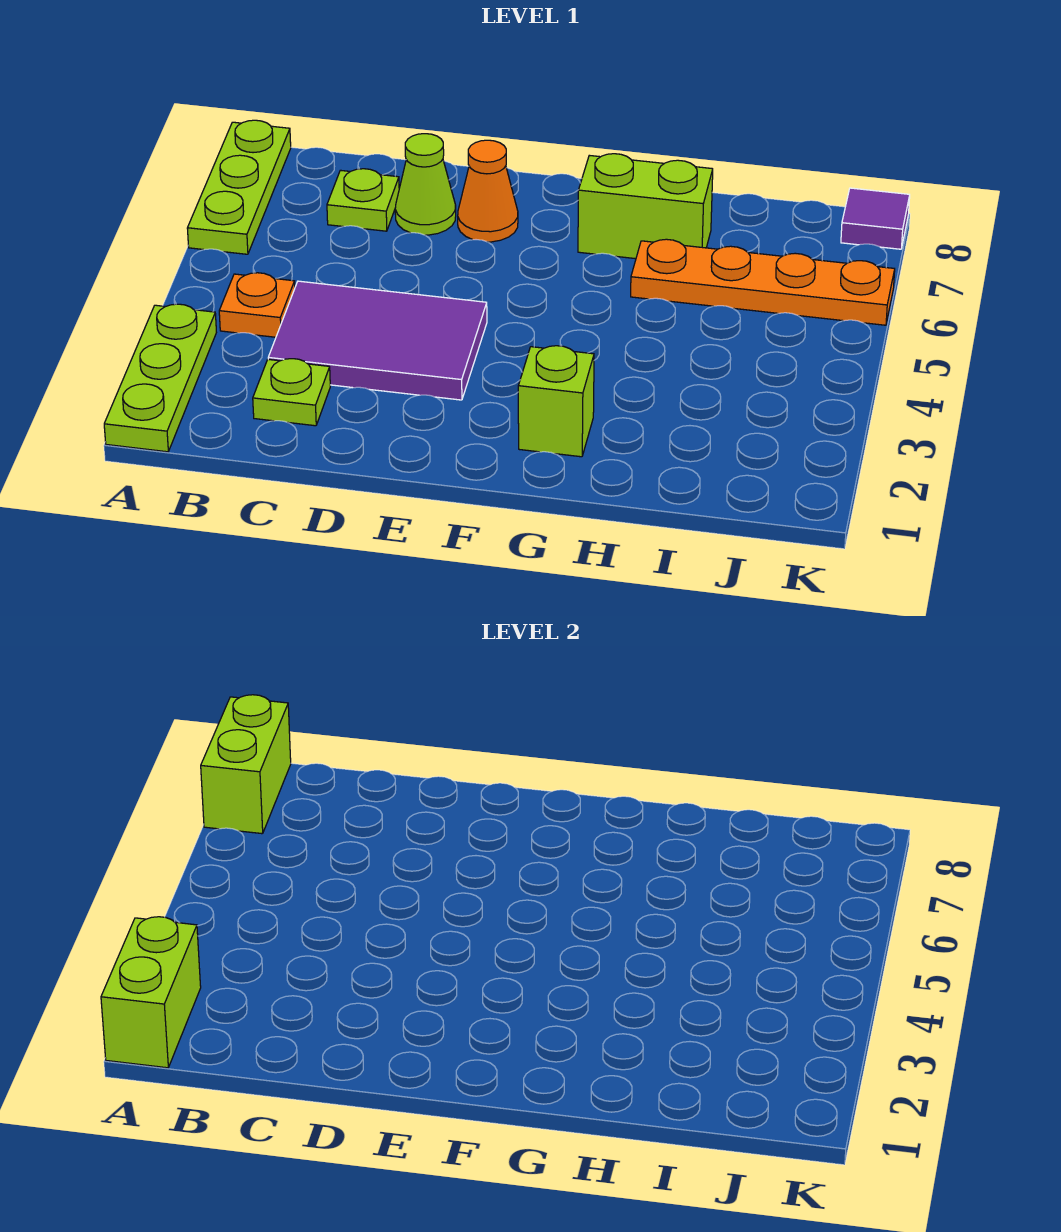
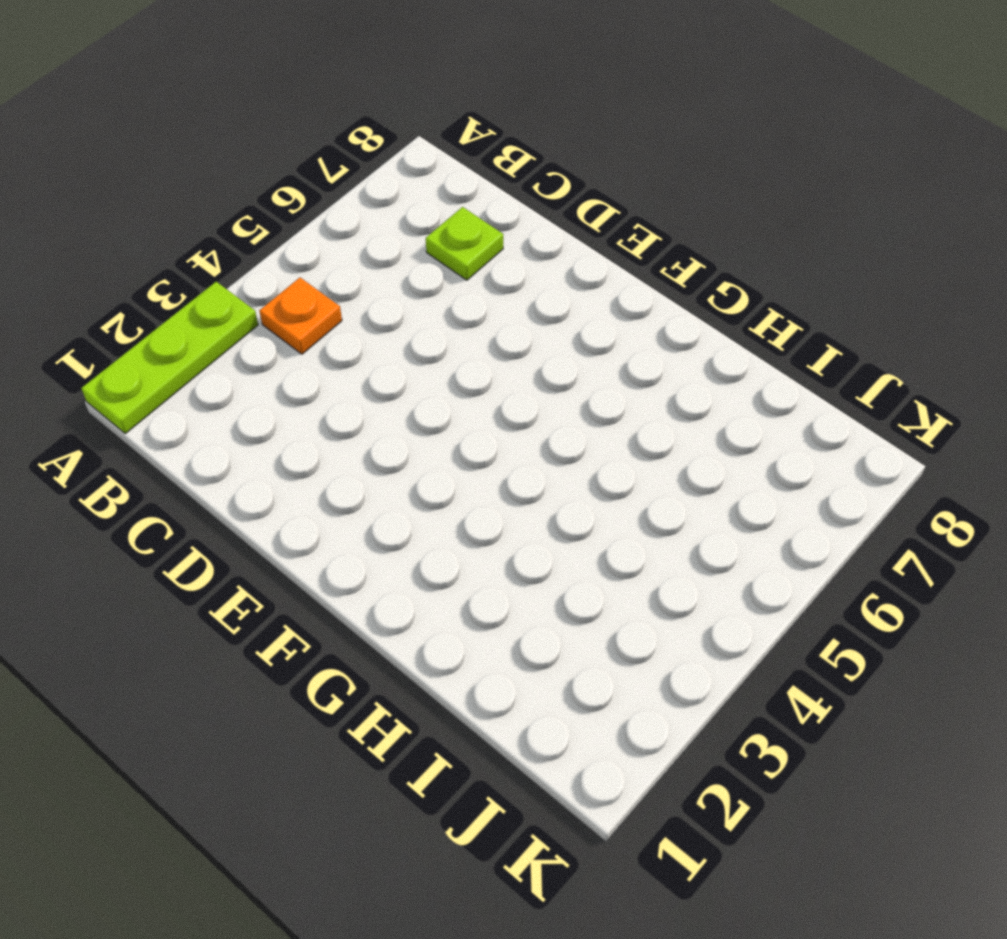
none -> lime 1x3 plate [187,120,291,254]
none -> lime 1x1 plate [253,359,330,426]
none -> purple 2x3 tile [268,281,487,400]

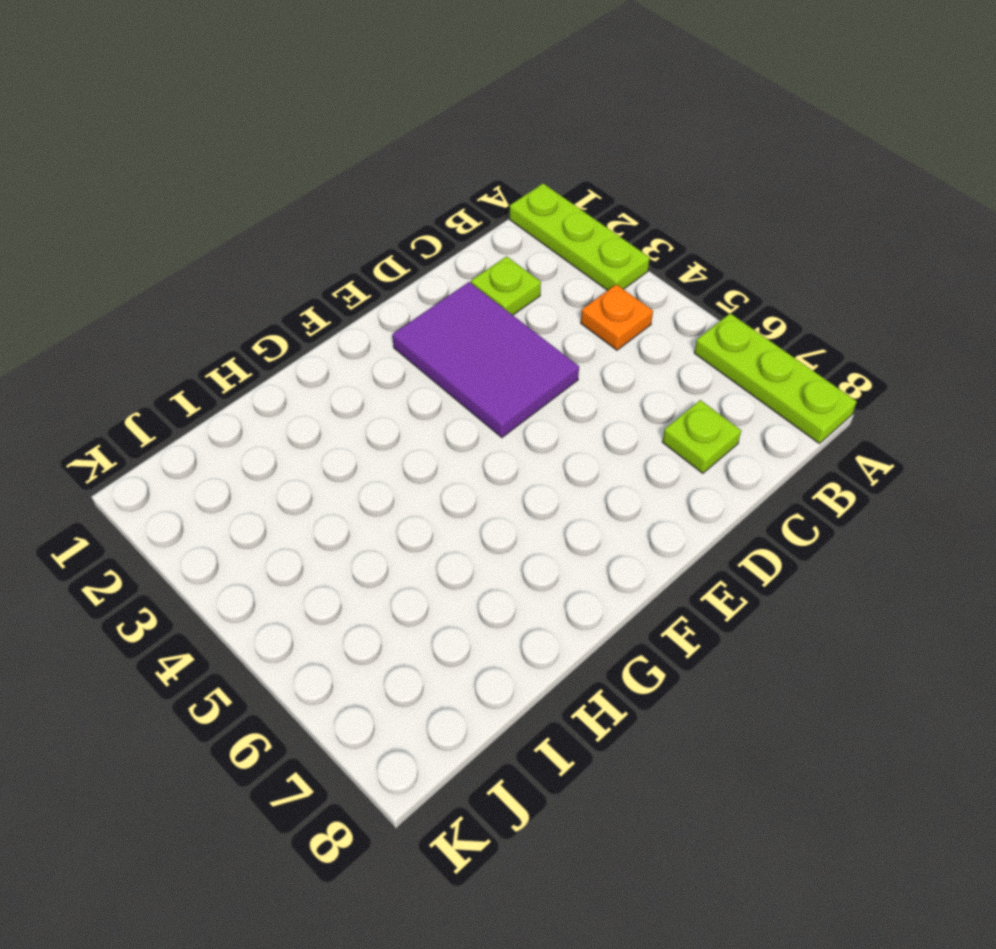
purple 2x3 tile [392,282,579,438] -> purple 2x3 tile turned to [268,281,487,400]
none -> lime 1x1 cone [395,134,456,235]
none -> orange 1x1 cone [458,140,518,242]
none -> lime 1x1 brick [518,346,594,457]

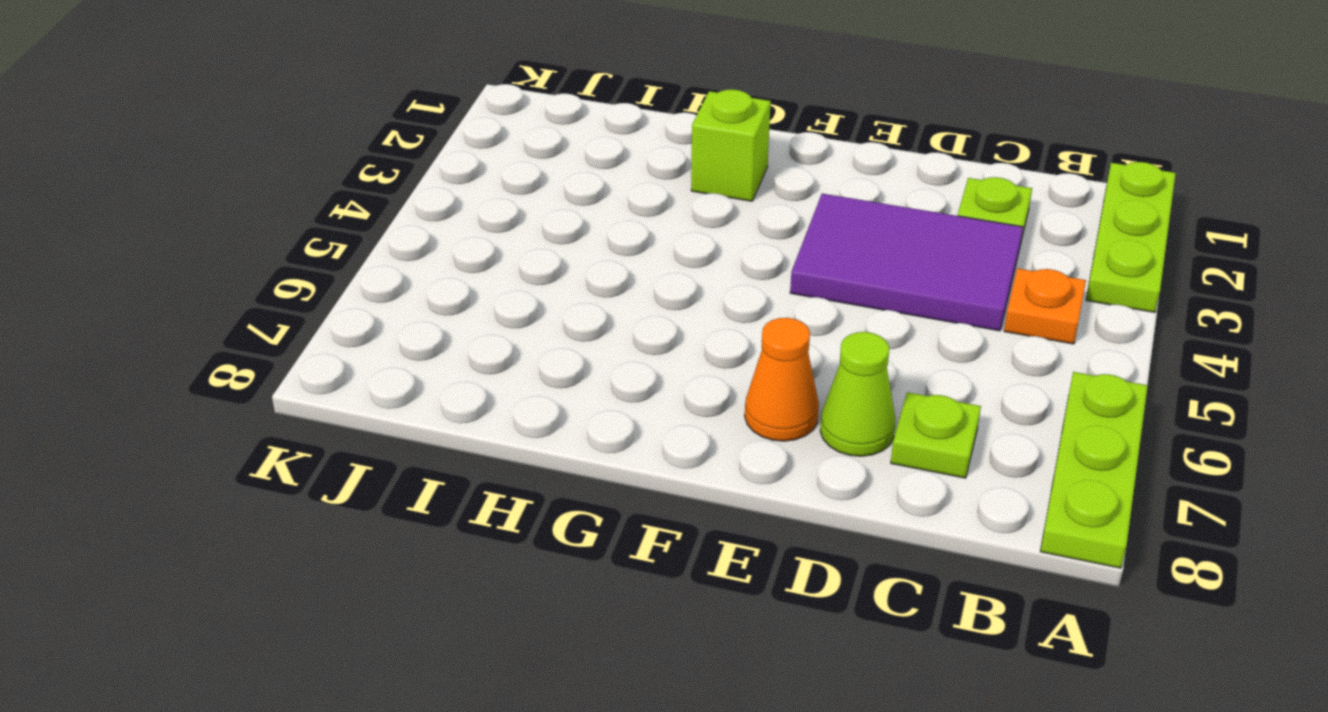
none -> lime 1x2 brick [578,154,713,259]
none -> orange 1x4 plate [631,239,895,325]
none -> purple 1x1 tile [841,188,910,249]

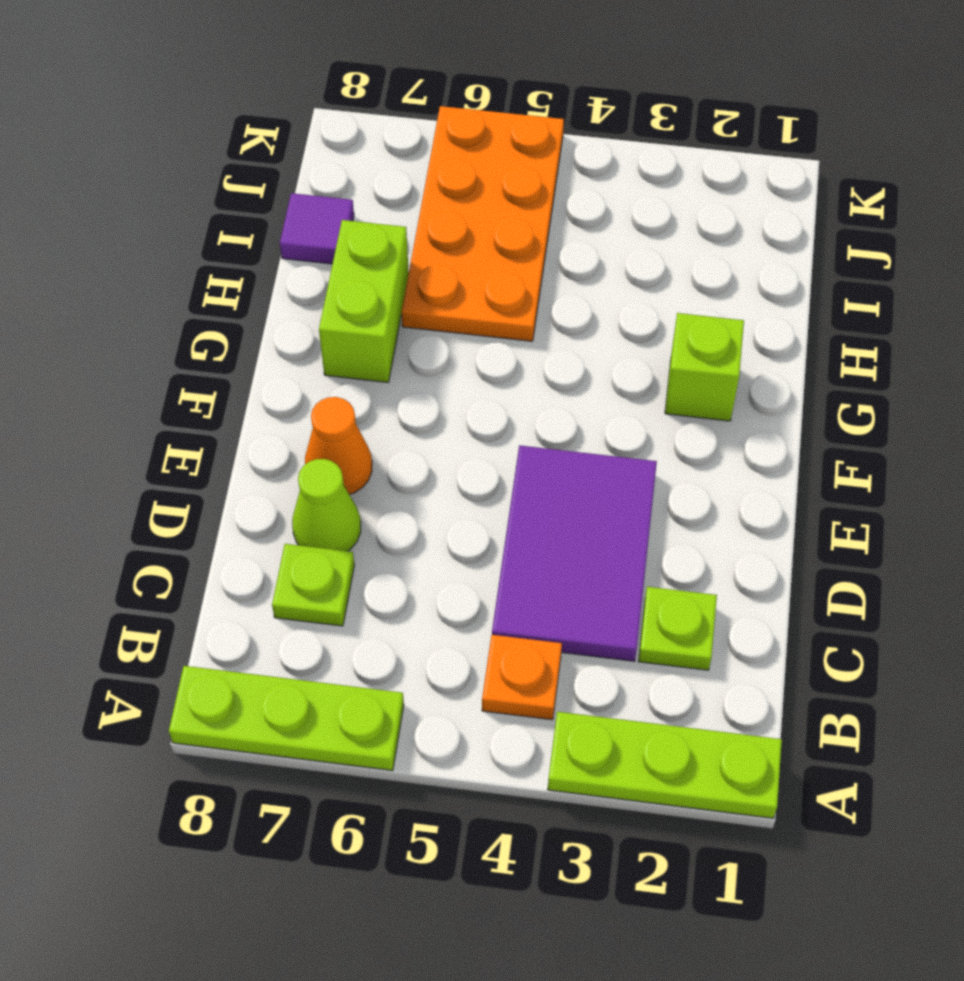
orange 2x4 plate [401,106,564,341] -> orange 1x4 plate [631,239,895,325]
purple 1x1 tile [280,193,354,264] -> purple 1x1 tile moved to [841,188,910,249]
none -> lime 1x2 brick [101,917,201,1068]
none -> lime 1x2 brick [201,695,291,834]

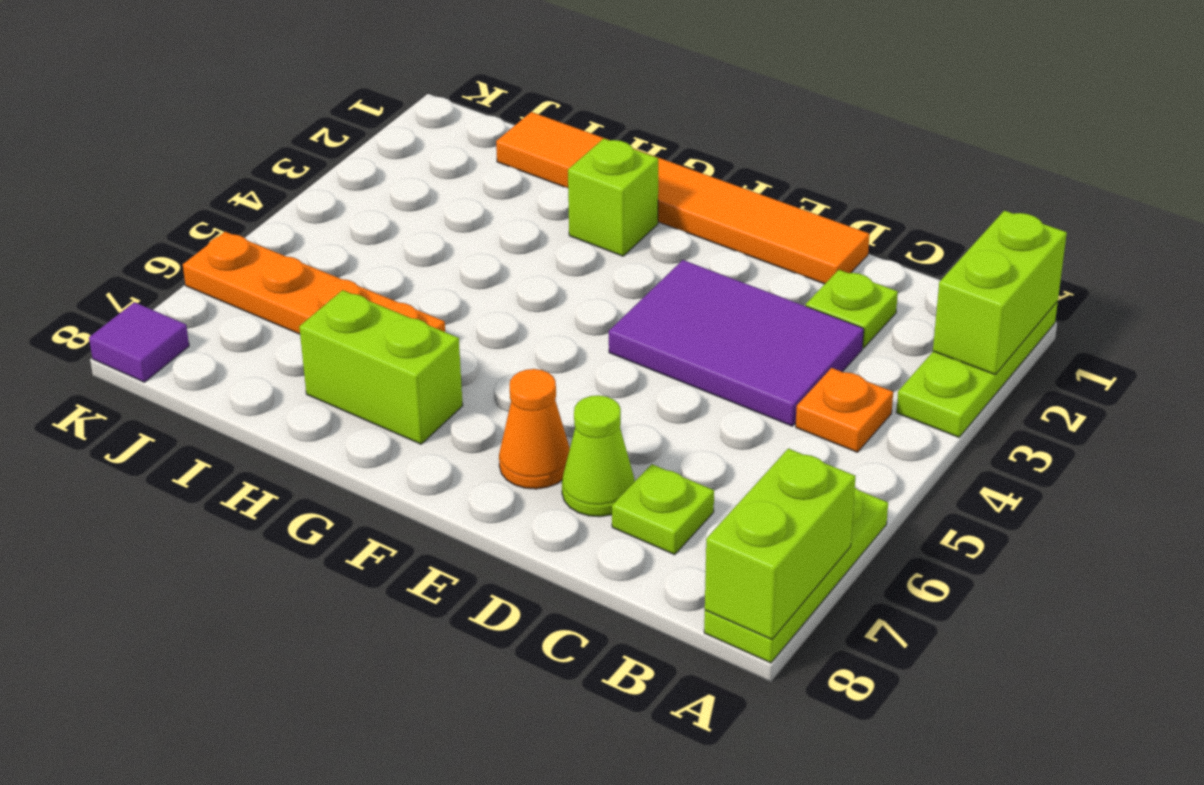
orange 1x6 tile [496,112,869,284] -> none

